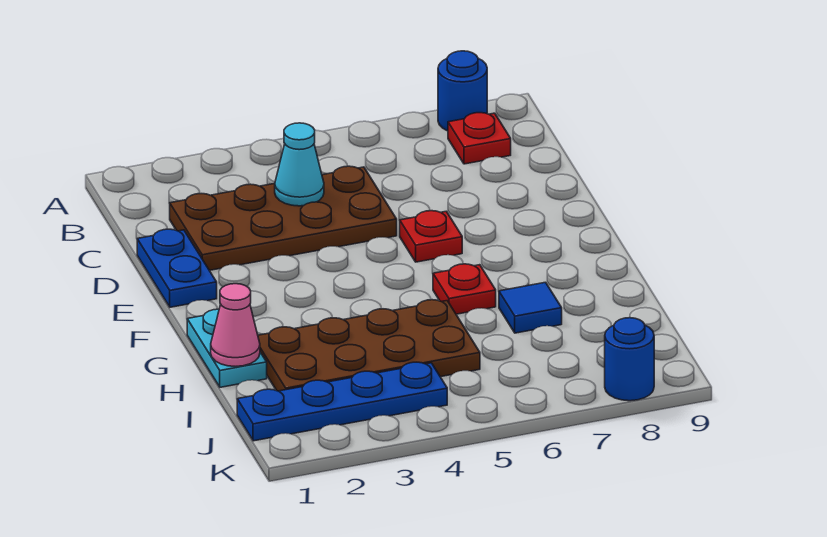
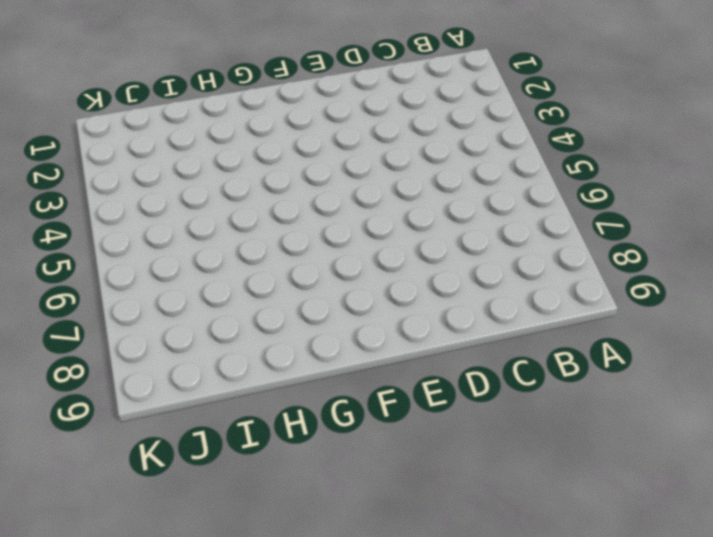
none -> blue 1x1 round brick [438,51,487,131]
none -> red 1x1 plate [448,113,511,164]
none -> brown 2x4 plate [170,166,397,270]

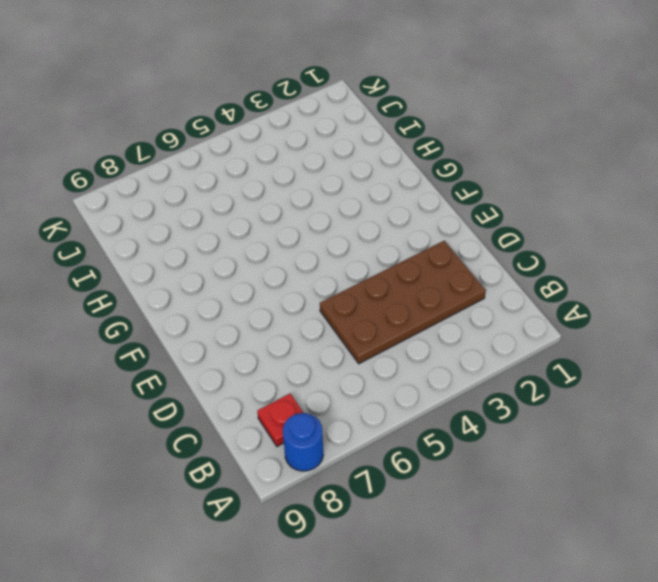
none -> blue 1x2 plate [137,229,217,307]
none -> red 1x1 plate [400,211,462,262]
none -> cyan 1x2 plate [187,309,267,387]

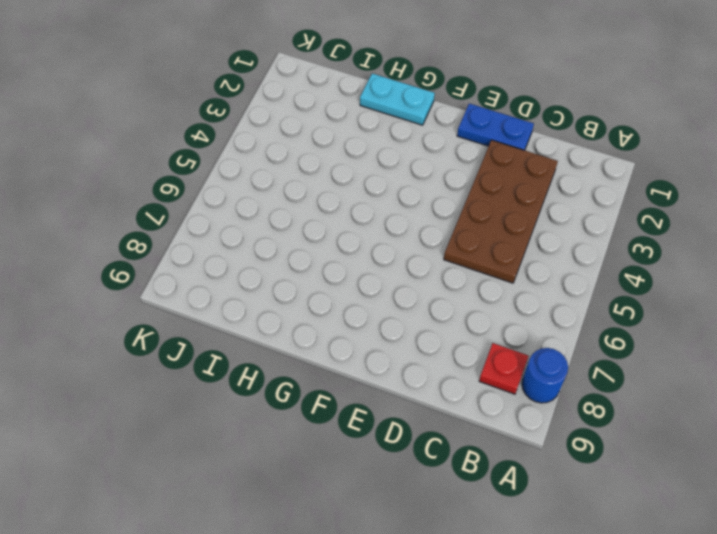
none -> red 1x1 plate [400,211,462,262]
none -> red 1x1 plate [433,264,496,314]
none -> brown 2x4 plate [258,300,480,391]

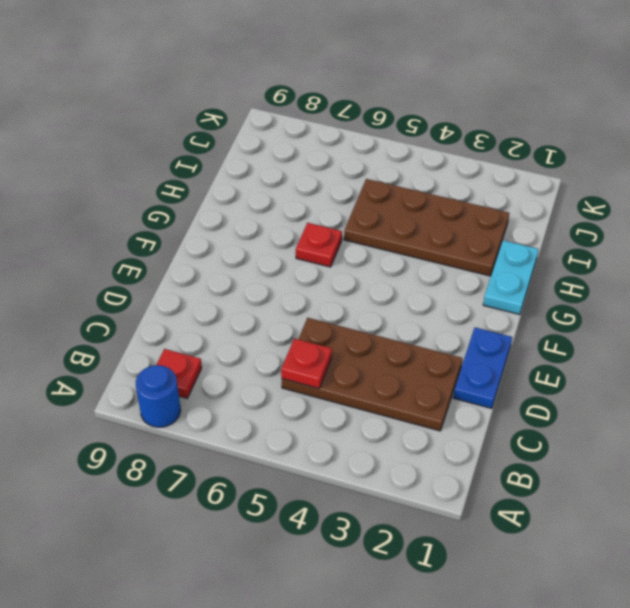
red 1x1 plate [281,338,332,388] -> red 1x1 plate moved to [400,211,462,262]
none -> blue 1x1 tile [499,282,562,333]
none -> blue 1x4 plate [237,362,447,441]
none -> blue 1x1 round brick [605,318,654,401]

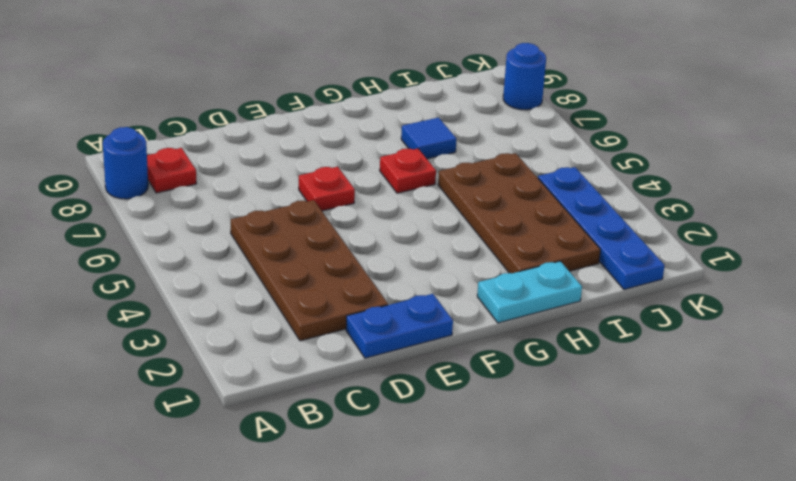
none -> cyan 1x1 cone [275,123,324,206]
none -> pink 1x1 cone [211,284,260,366]

